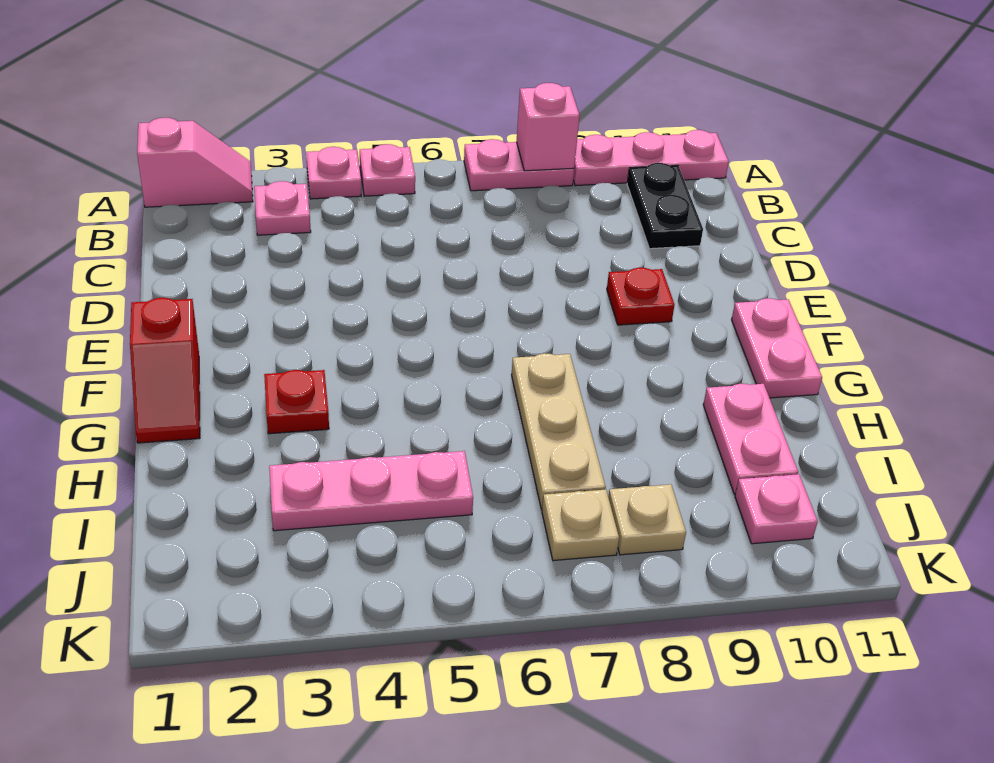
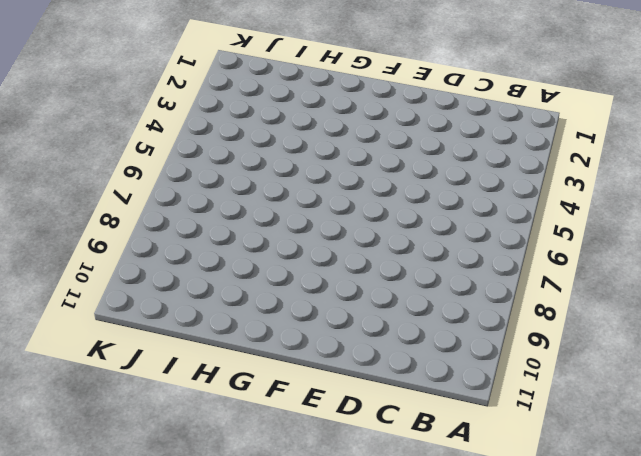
none -> pink 1x2 slope [137,118,253,207]
none -> pink 1x1 plate [306,147,361,199]
none -> pink 1x1 plate [360,144,415,196]

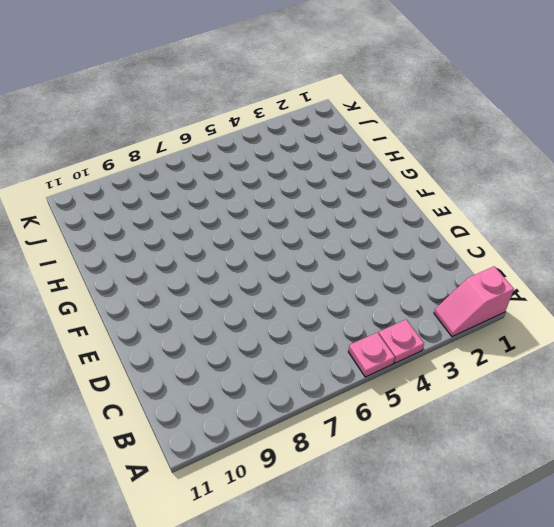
none -> pink 1x2 plate [464,139,574,191]
none -> pink 1x3 plate [573,130,729,186]
none -> pink 1x1 plate [254,181,311,235]

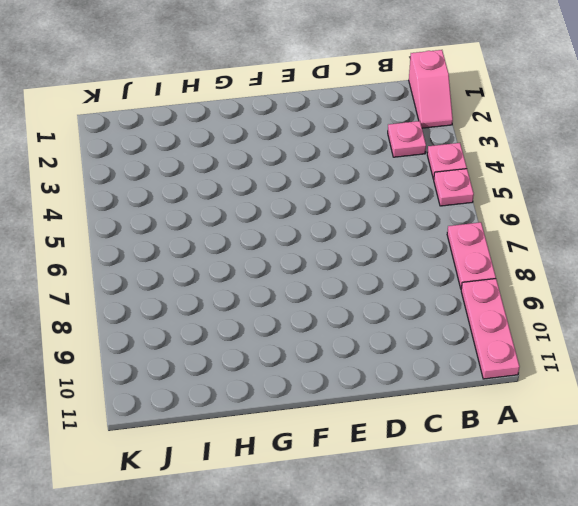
none -> black 1x2 plate [627,163,703,249]
none -> red 1x1 plate [607,268,674,325]
none -> red 1x2 slope [130,298,200,443]

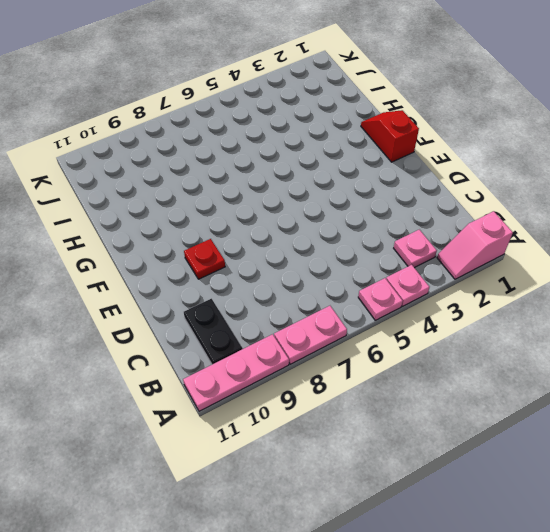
none -> pink 1x2 plate [732,298,822,398]
none -> red 1x1 plate [264,370,329,434]
none -> tan 1x3 plate [512,353,606,509]

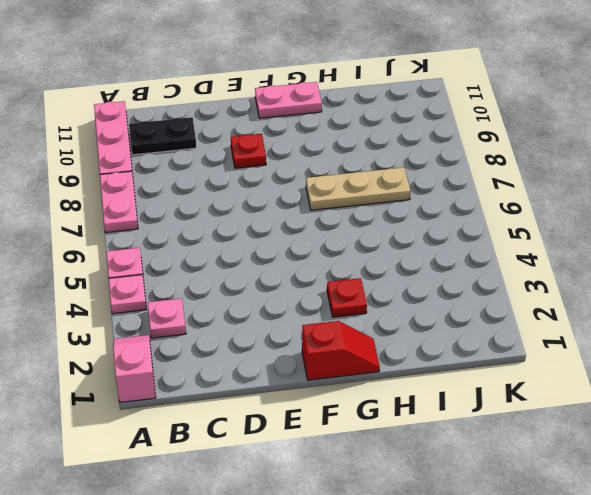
none -> pink 1x2 plate [703,384,798,494]
none -> pink 1x3 plate [269,451,473,531]
none -> tan 1x1 plate [542,489,619,561]

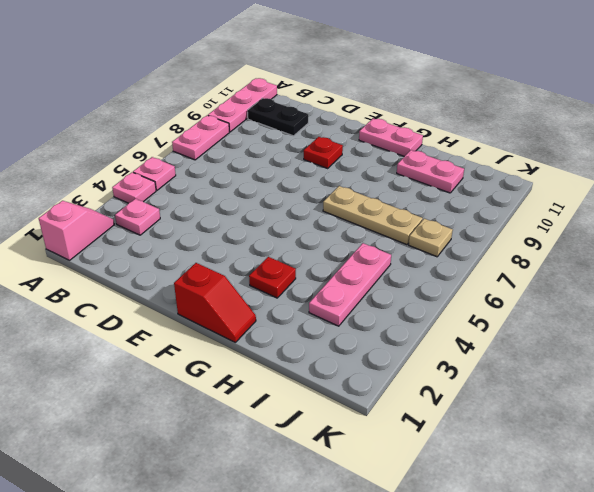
none -> tan 1x1 plate [608,484,686,555]
none -> pink 1x1 plate [735,474,818,544]
none -> pink 1x1 brick [516,83,580,171]

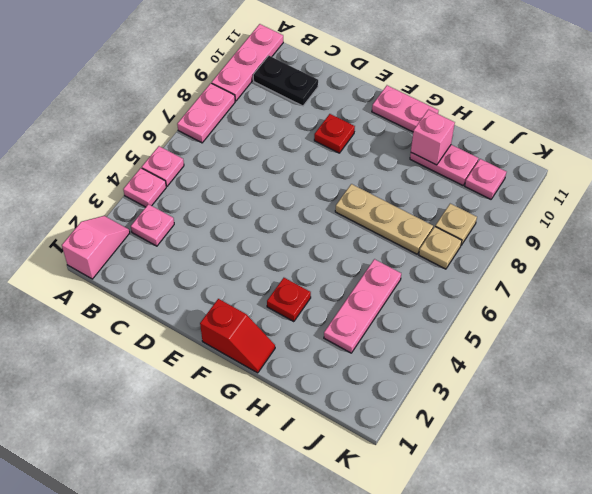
pink 1x1 brick [411,109,455,165] -> pink 1x1 brick moved to [516,83,580,171]

